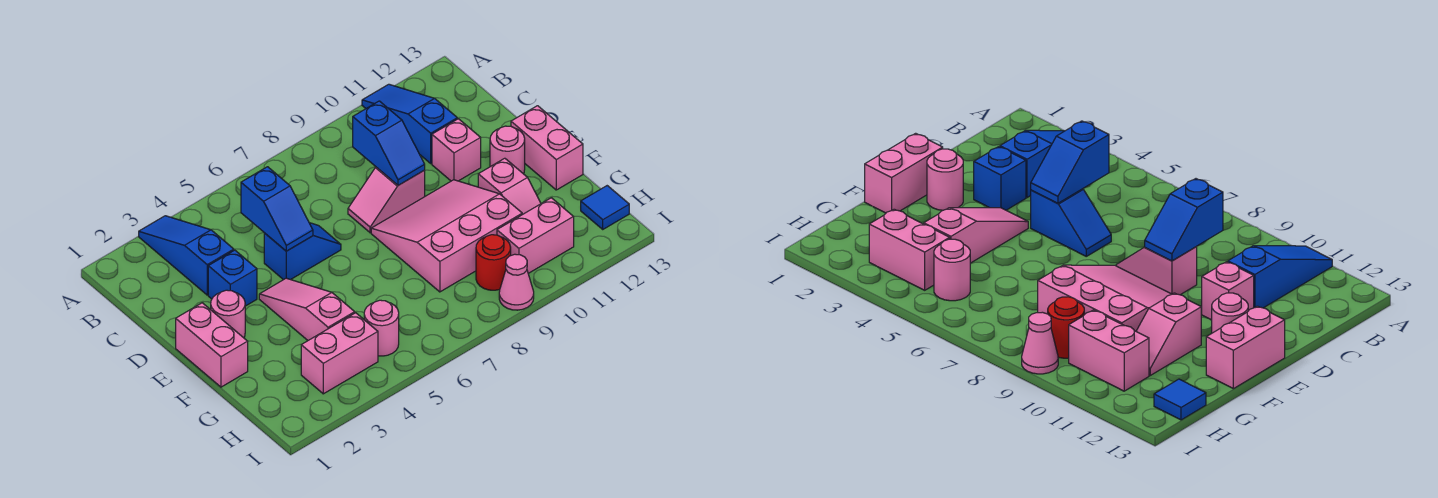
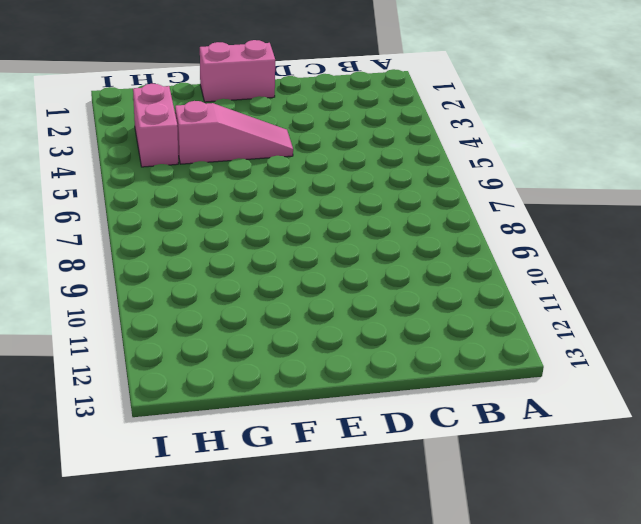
none -> blue 1x3 slope [139,216,234,295]
none -> blue 1x3 slope [362,84,457,163]
none -> blue 1x1 brick [208,250,257,306]

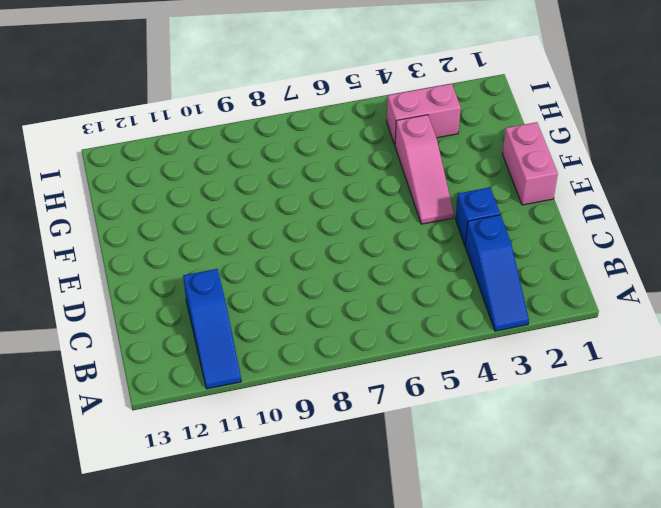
none -> blue 1x2 slope [264,223,341,280]
none -> pink 1x2 slope [348,167,425,233]
none -> pink 1x1 brick [432,119,481,181]

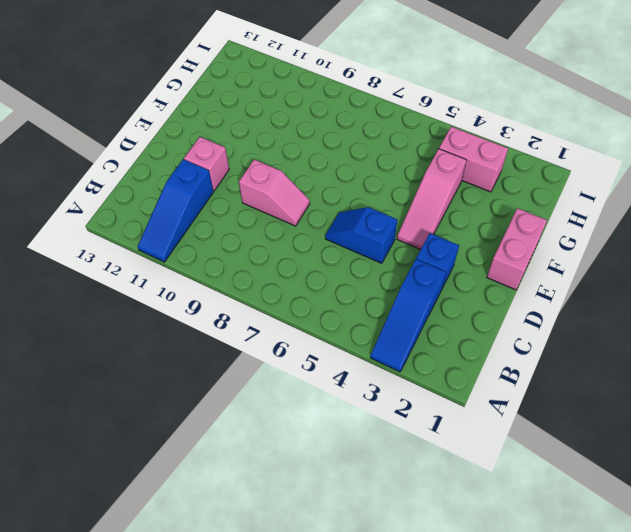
none -> pink 1x1 round brick [211,290,245,338]
none -> pink 3x3 slope [371,180,522,292]
none -> pink 1x1 round brick [490,126,525,174]

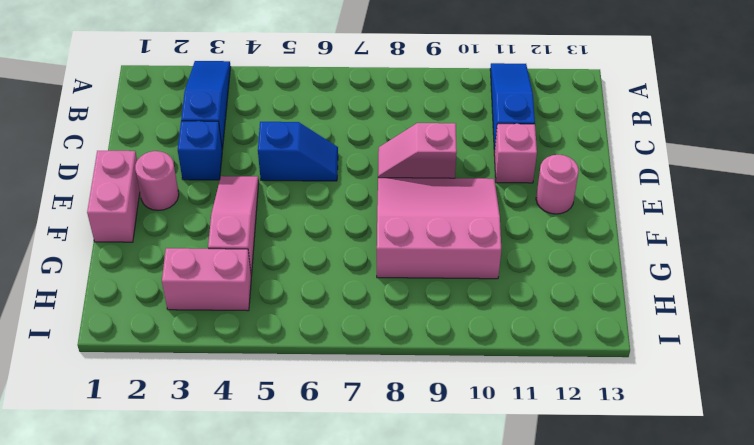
none -> pink 1x2 brick [511,106,583,190]
none -> pink 1x2 slope [478,158,541,214]
none -> pink 1x1 round brick [364,300,399,356]

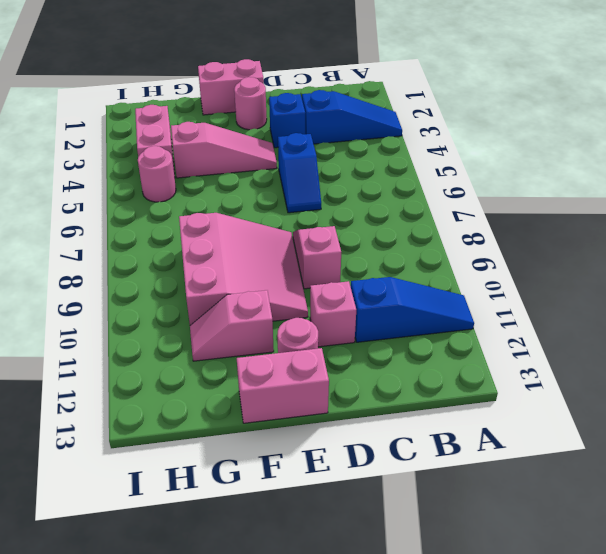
none -> red 1x1 round brick [476,235,511,290]
none -> pink 1x2 brick [497,198,574,273]
none -> blue 1x1 tile [581,186,629,229]

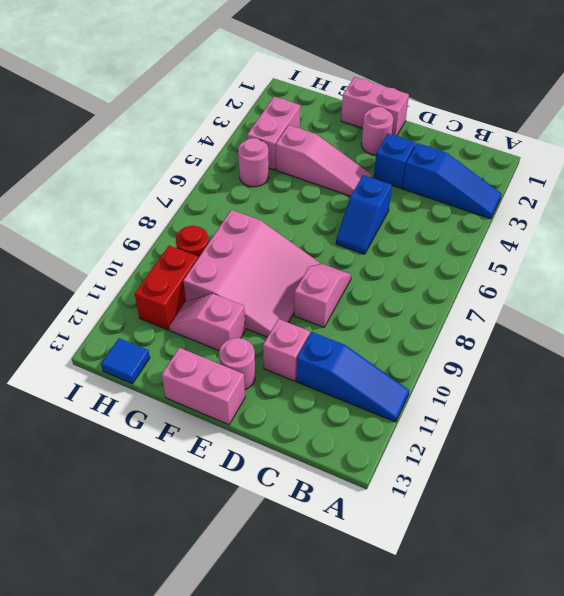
red 1x2 brick [135,245,198,330] -> pink 1x2 brick [497,198,574,273]
none -> pink 1x1 cone [499,254,534,310]
none -> blue 1x2 slope [241,167,313,251]
none -> blue 1x2 slope [353,101,425,186]

